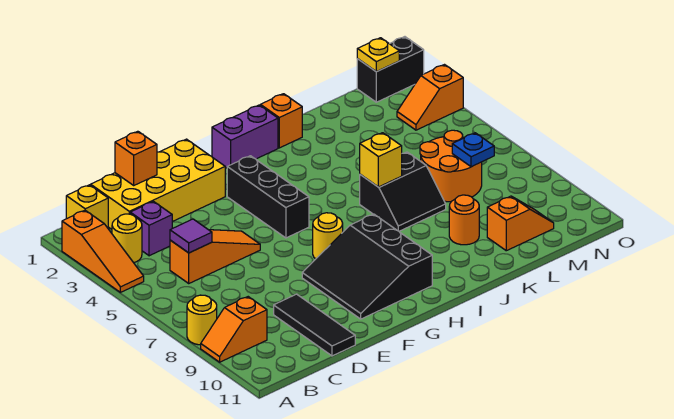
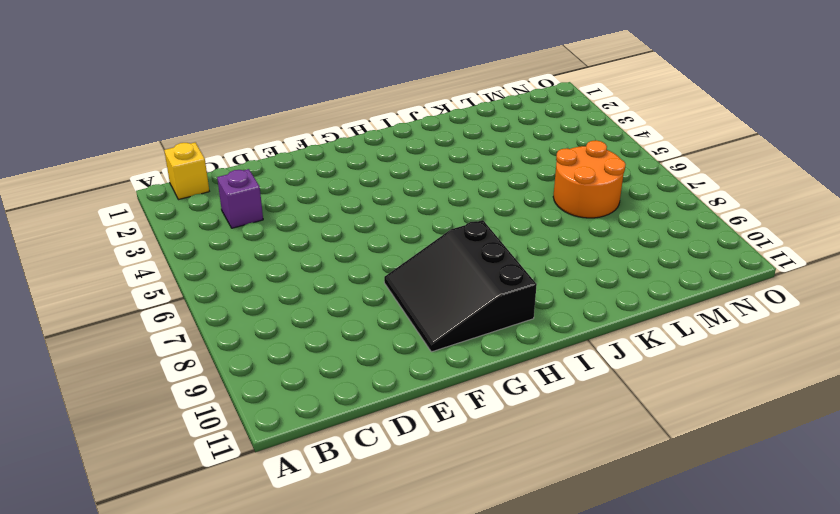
none -> orange 1x3 slope [62,210,144,292]
none -> yellow 1x1 round brick [187,295,217,345]
none -> orange 1x2 slope [201,297,267,362]

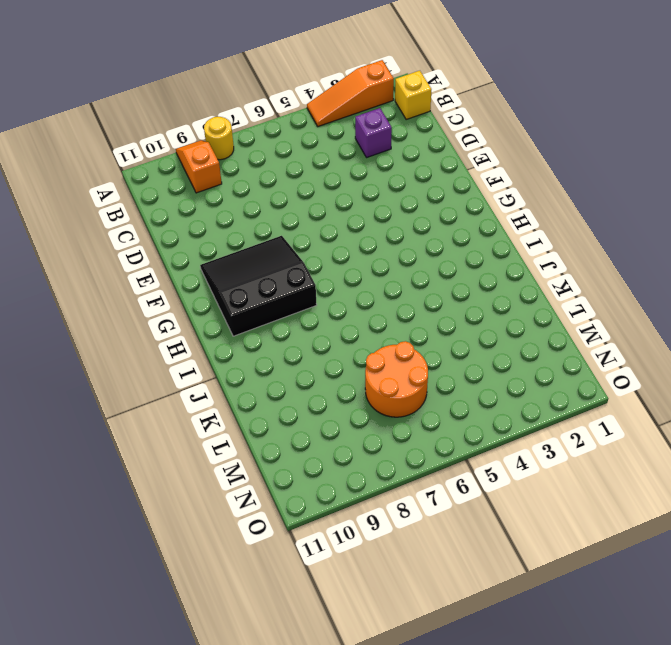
none -> yellow 1x1 round brick [112,214,142,263]
none -> yellow 2x4 brick [91,139,225,229]
none -> orange 1x3 slope [170,230,260,283]

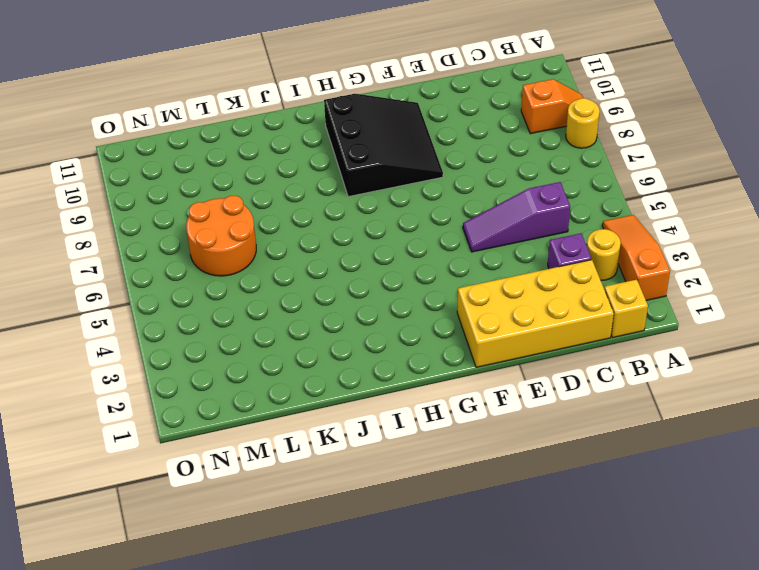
purple 1x3 slope [463,182,570,252] -> orange 1x3 slope [170,230,260,283]
none -> black 1x3 tile [274,294,355,356]
none -> black 1x3 brick [227,156,309,238]
none -> yellow 1x1 round brick [313,213,343,259]

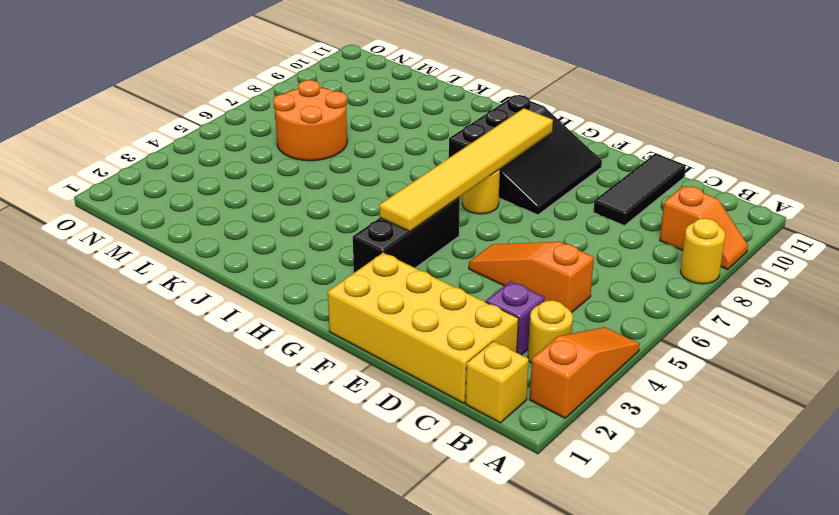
yellow 1x6 tile [379,108,553,231] -> none
none -> purple 1x2 brick [212,105,278,168]
none -> orange 1x1 brick [260,94,303,148]
none -> black 2x2 slope [360,152,446,231]

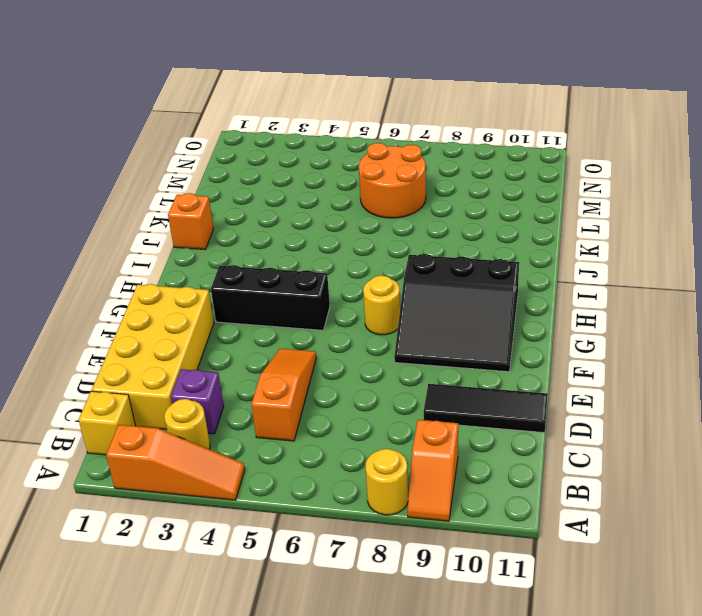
none -> purple 1x2 brick [212,105,278,168]
none -> black 2x2 slope [360,152,446,231]
none -> orange 1x1 round brick [449,195,479,245]

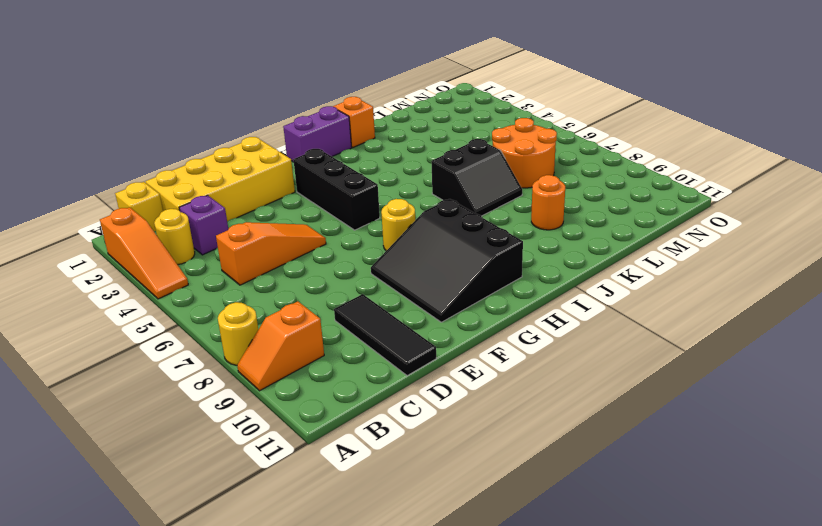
none -> orange 1x2 slope [487,196,554,251]
none -> black 1x2 brick [357,37,424,102]
none -> orange 1x2 slope [397,65,463,130]

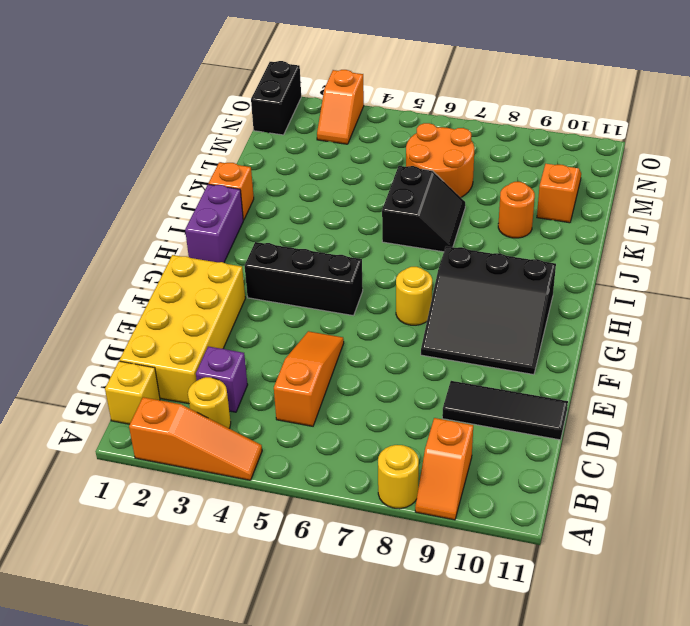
none -> purple 1x1 tile [170,219,212,253]
none -> orange 1x1 brick [115,131,157,185]
none -> yellow 1x1 brick [360,133,402,187]

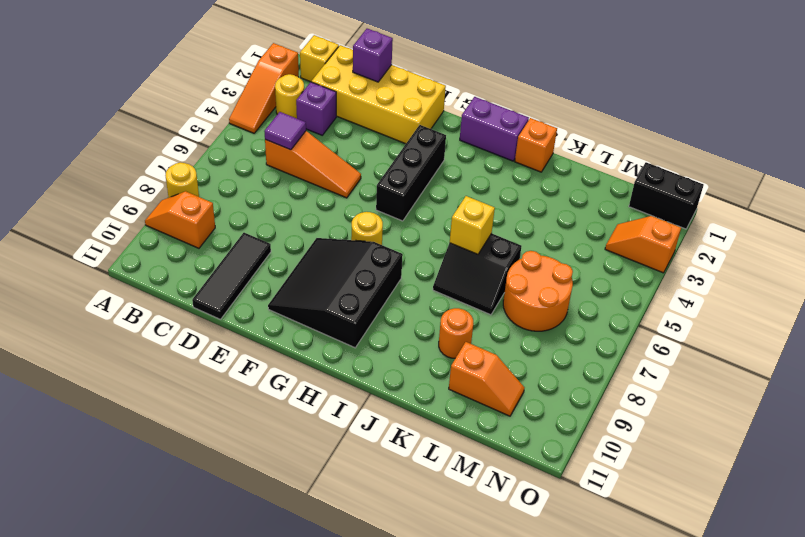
purple 1x1 brick [353,29,393,82] -> orange 1x1 brick [115,131,157,185]
none -> blue 1x1 plate [452,133,494,167]
none -> yellow 1x1 plate [357,38,399,72]

